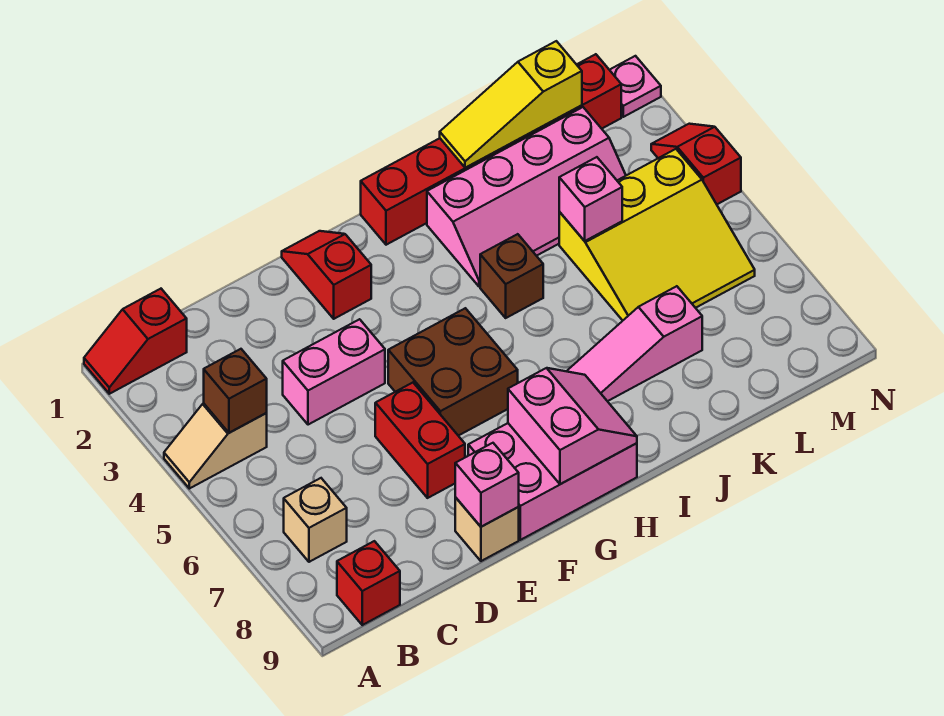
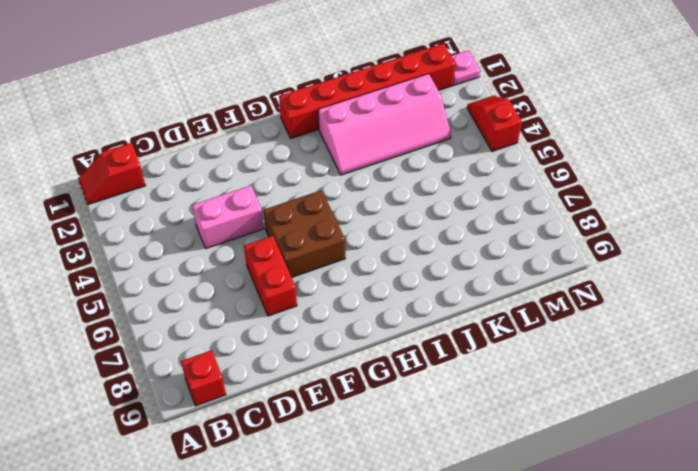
none -> tan 1x2 slope [164,403,267,489]
none -> tan 1x1 brick [284,478,347,562]
none -> tan 1x1 brick [455,498,519,561]

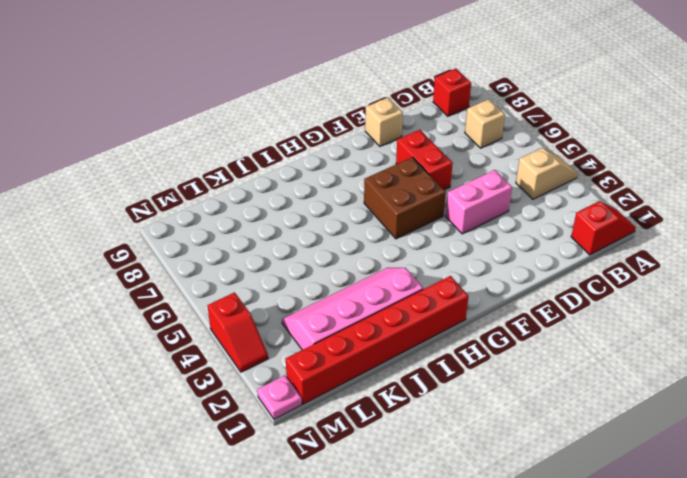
none -> red 1x2 slope [282,231,371,319]
none -> pink 2x3 brick [468,423,637,540]
none -> brown 1x1 brick [480,234,543,318]

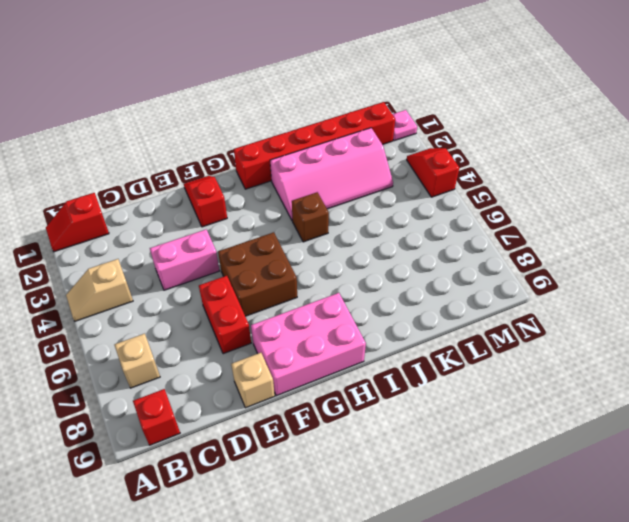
none -> pink 1x3 slope [567,286,702,401]
none -> yellow 3x3 slope [559,149,755,321]
none -> brown 1x1 brick [204,349,267,433]

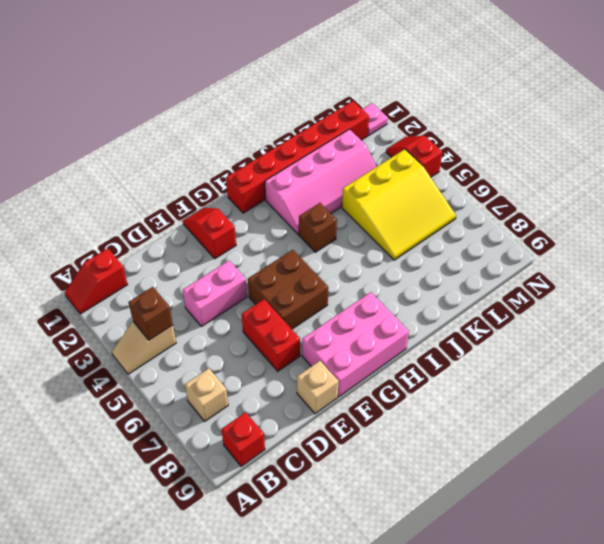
none -> pink 1x3 slope [567,286,702,401]
none -> pink 1x1 brick [455,443,519,527]
none -> pink 2x2 slope [508,368,637,484]

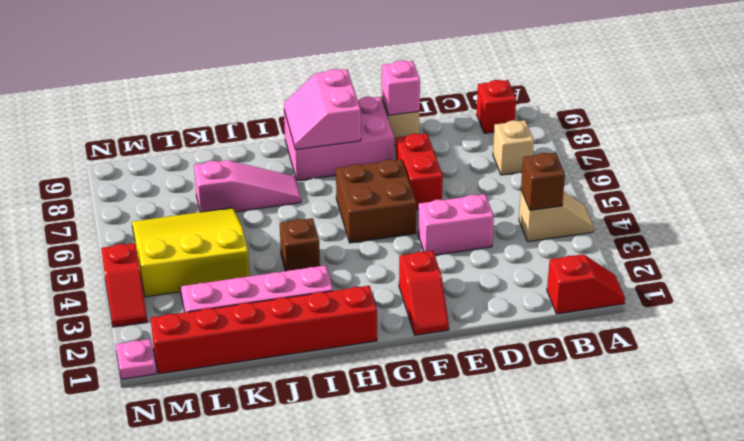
none -> yellow 1x3 slope [440,41,582,168]
none -> pink 1x1 brick [559,157,622,241]

